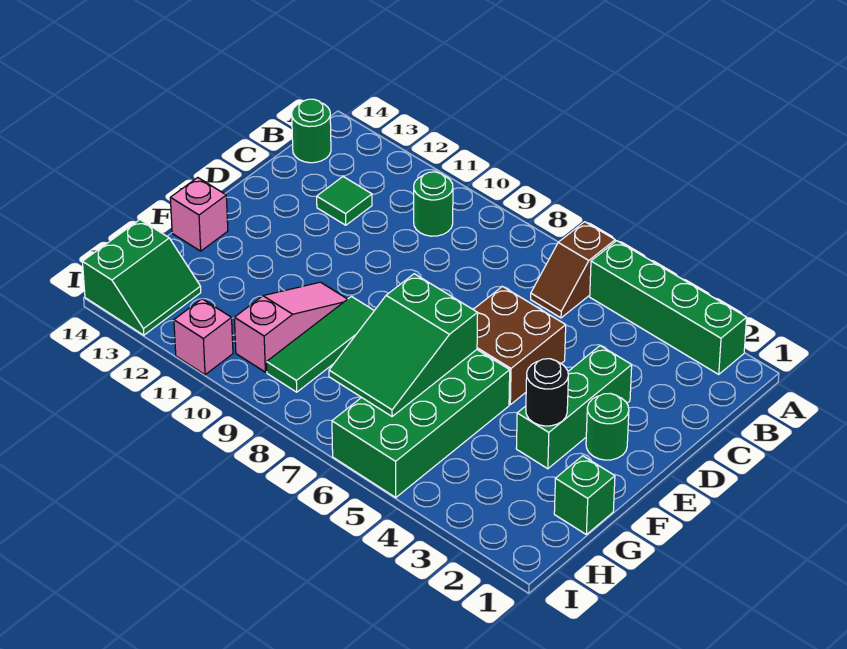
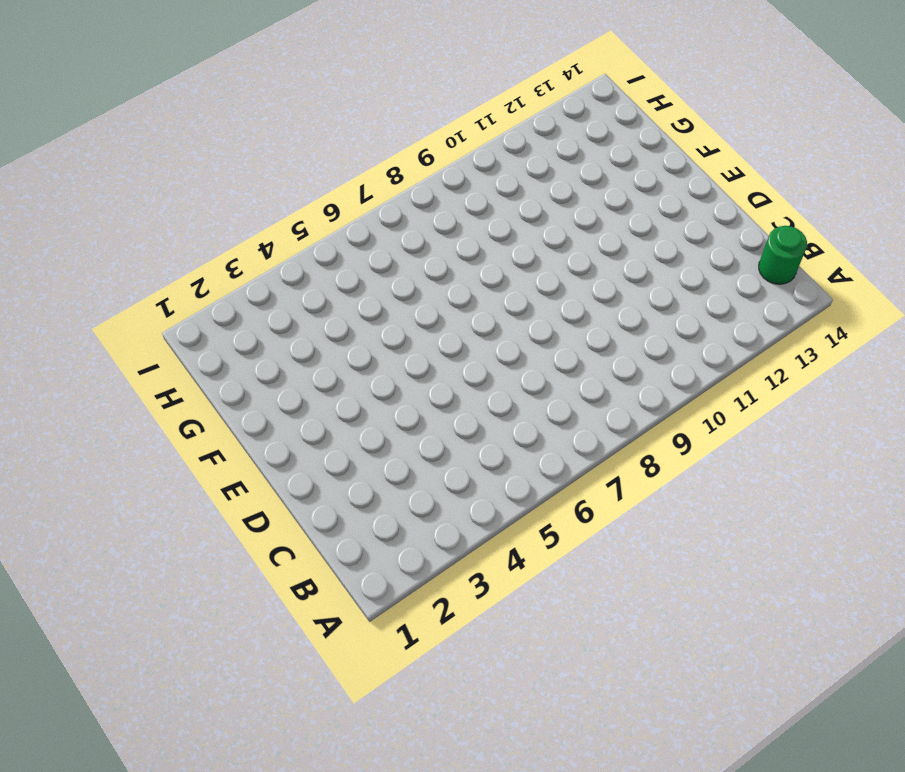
none -> green 1x4 brick [590,241,747,374]
none -> brown 1x2 slope [531,222,615,318]
none -> green 1x1 round brick [414,172,453,236]

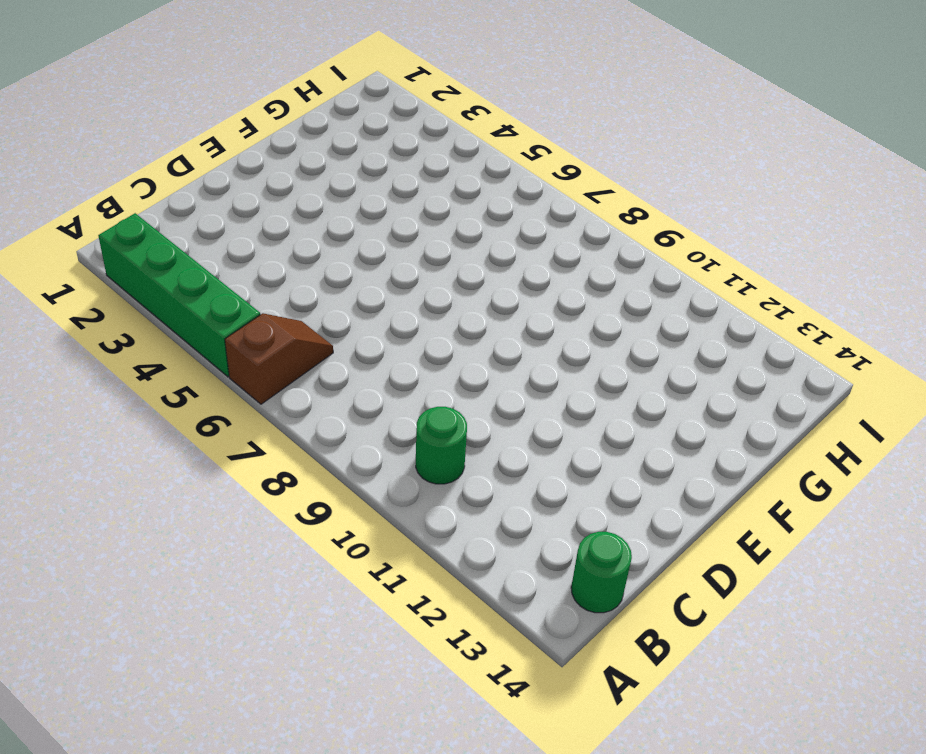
none -> green 1x1 tile [317,177,372,225]
none -> green 1x3 brick [516,346,632,469]
none -> brown 2x2 brick [473,286,566,405]

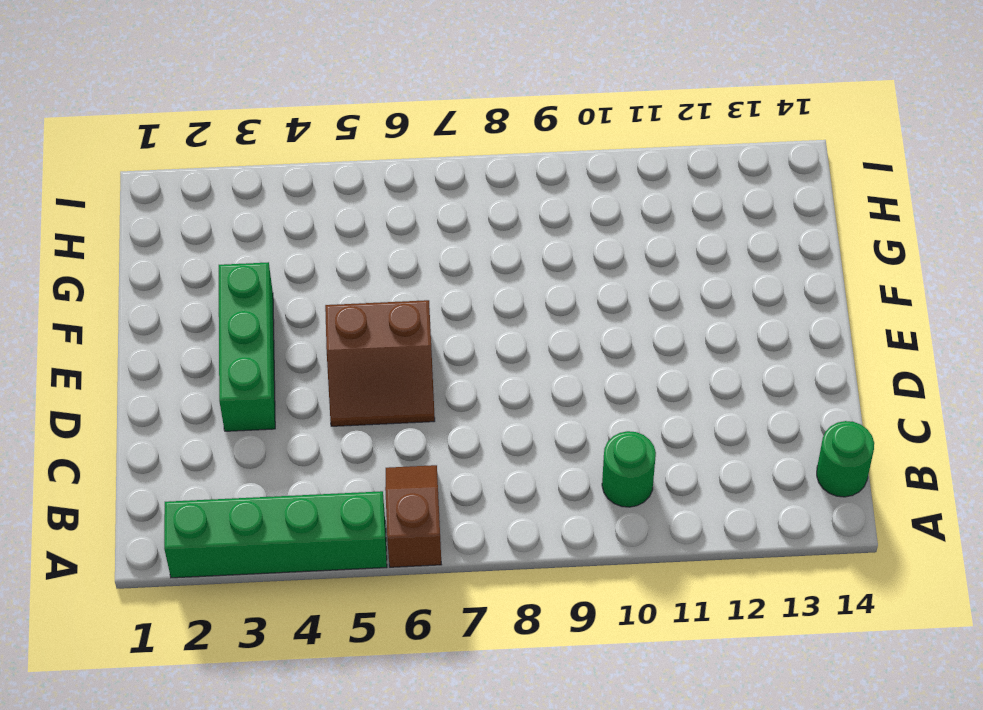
brown 2x2 slope [325,300,435,426] -> brown 2x2 brick [473,286,566,405]
none -> green 1x1 tile [317,177,372,225]
none -> green 1x1 round brick [586,393,629,460]
none -> green 2x4 brick [332,350,510,497]

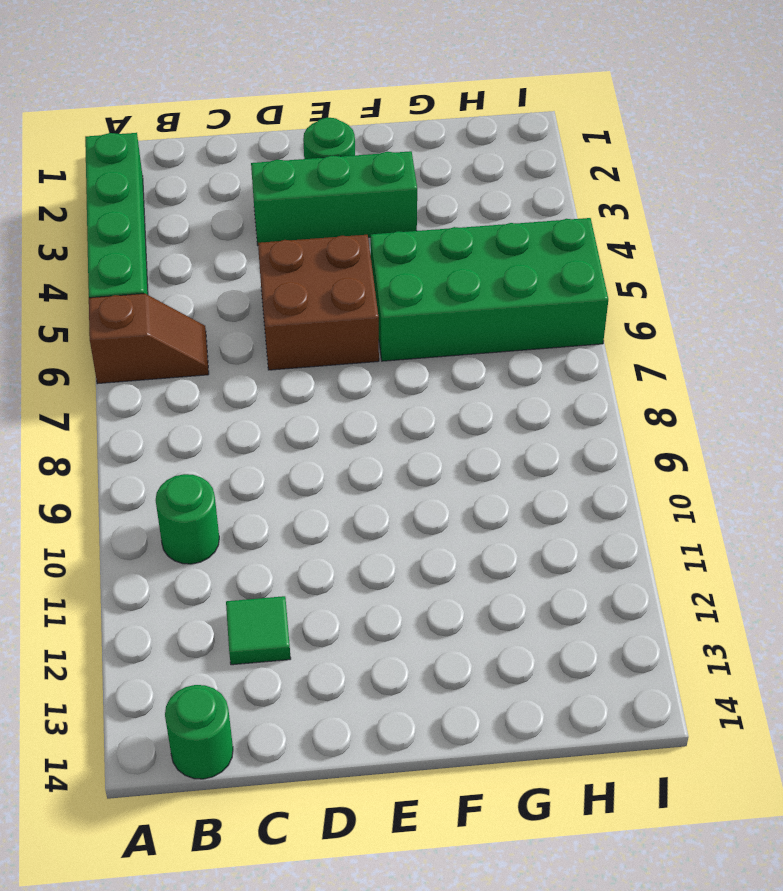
none -> green 1x3 tile [267,297,374,392]
none -> pink 1x3 slope [234,282,347,372]
none -> pink 1x1 brick [170,178,228,251]

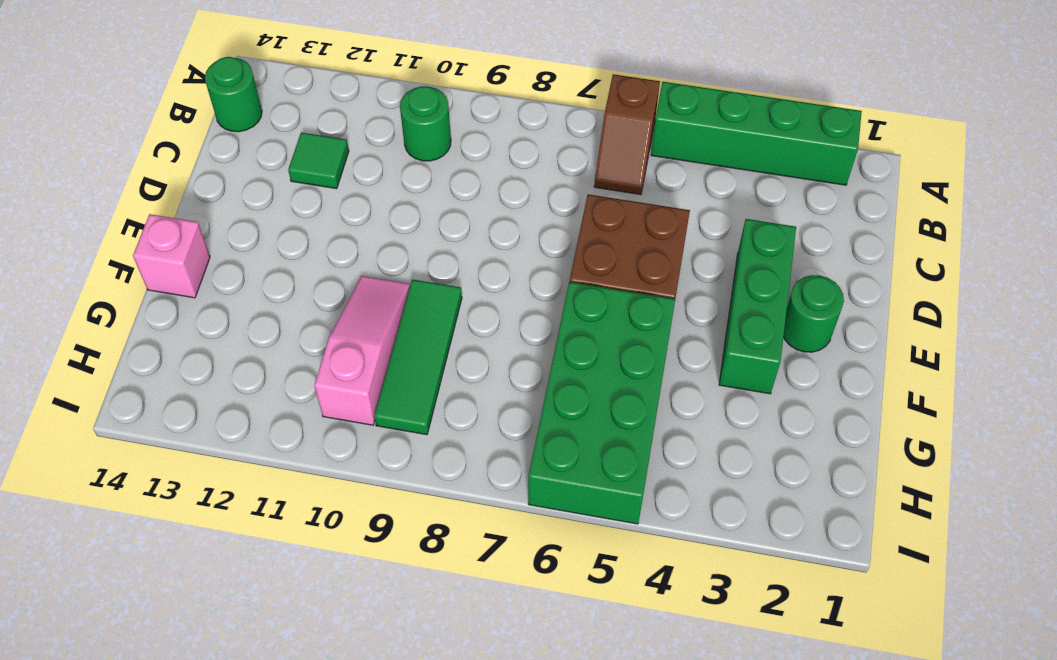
none -> green 1x1 brick [554,456,615,535]
none -> green 2x2 slope [83,220,201,335]
none -> pink 1x1 brick [174,299,233,375]

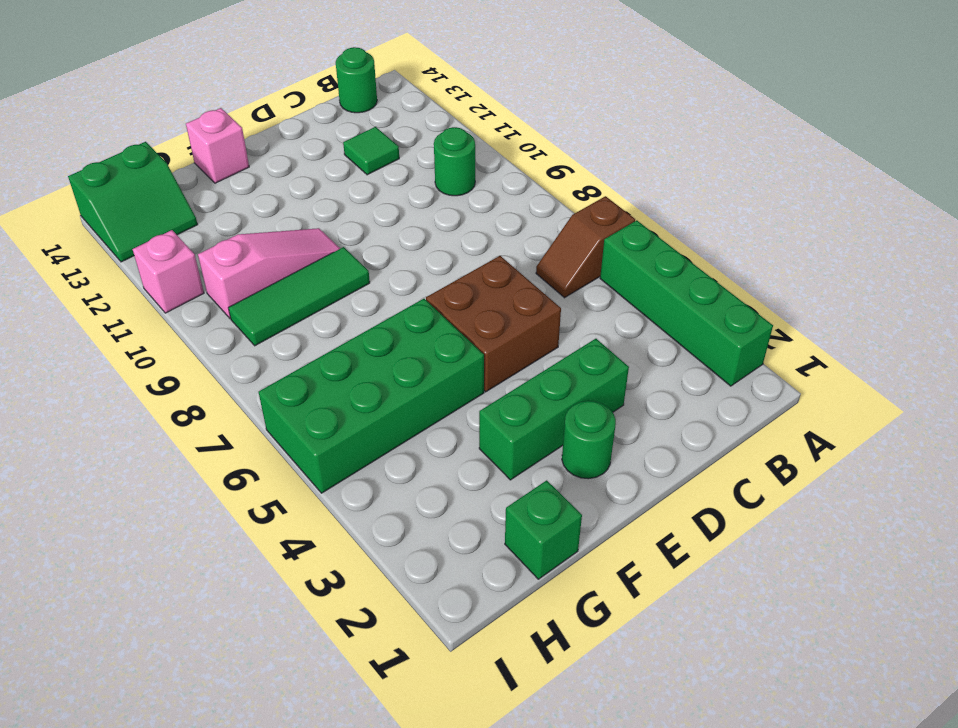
none -> black 1x1 round brick [526,359,568,426]
none -> green 2x3 slope [329,274,478,416]

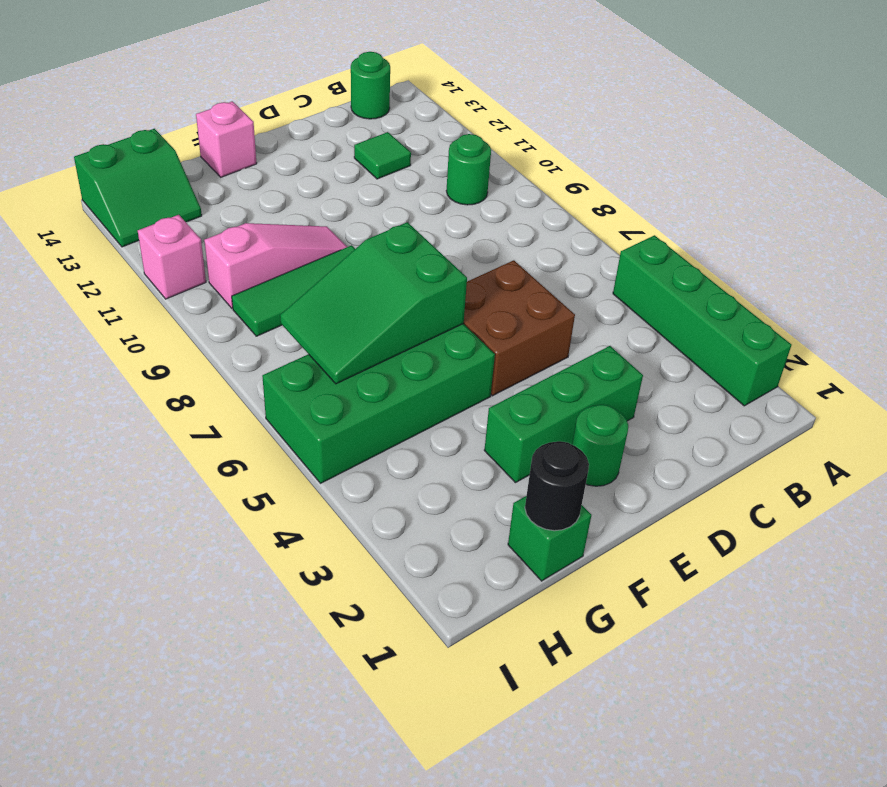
black 1x1 round brick [525,441,589,531] -> black 1x1 round brick moved to [526,359,568,426]
none -> brown 1x2 slope [531,222,615,318]

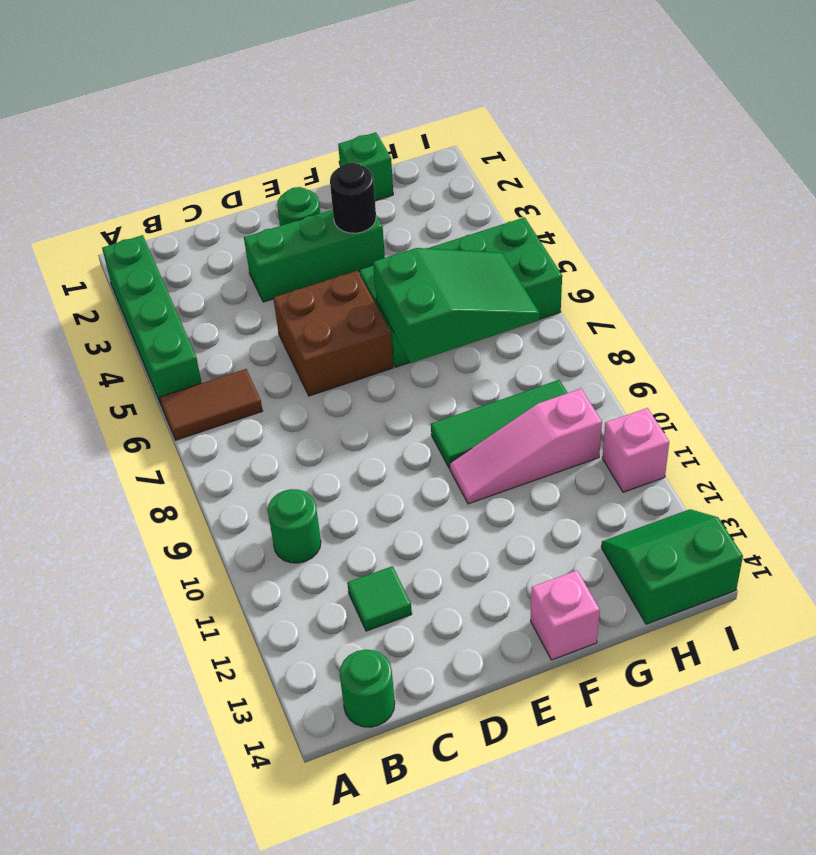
brown 1x2 tile [160,369,262,440] -> brown 1x2 slope [531,222,615,318]

